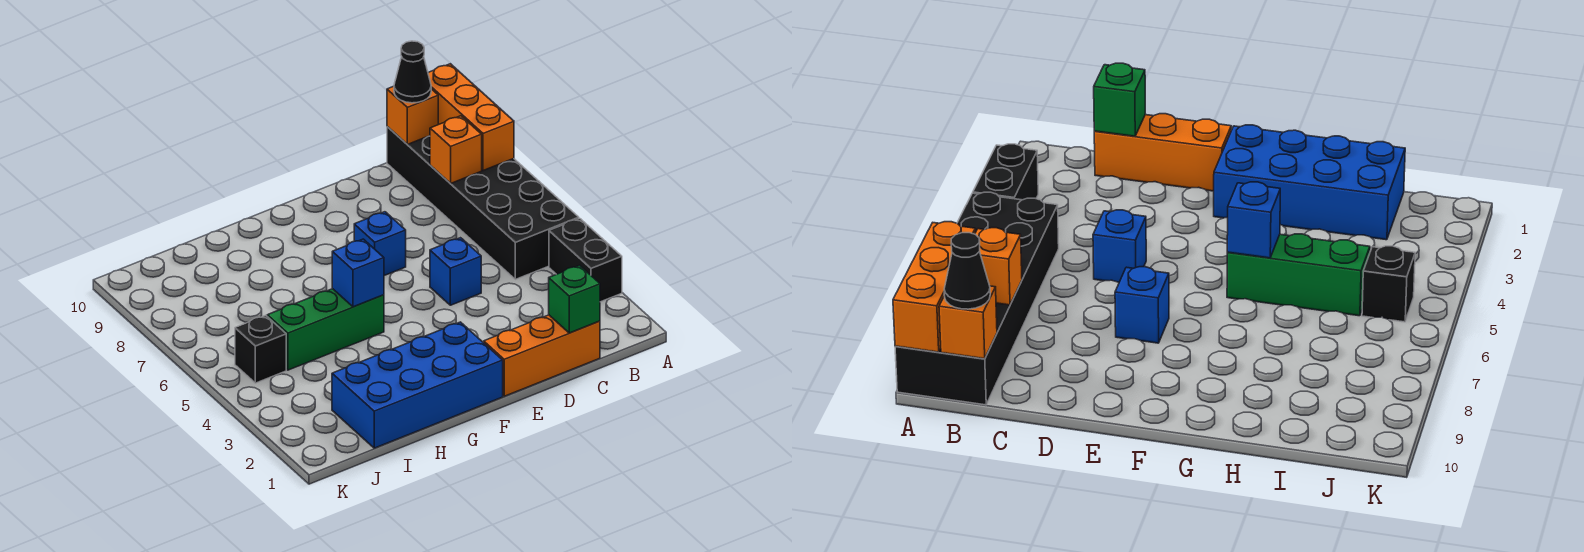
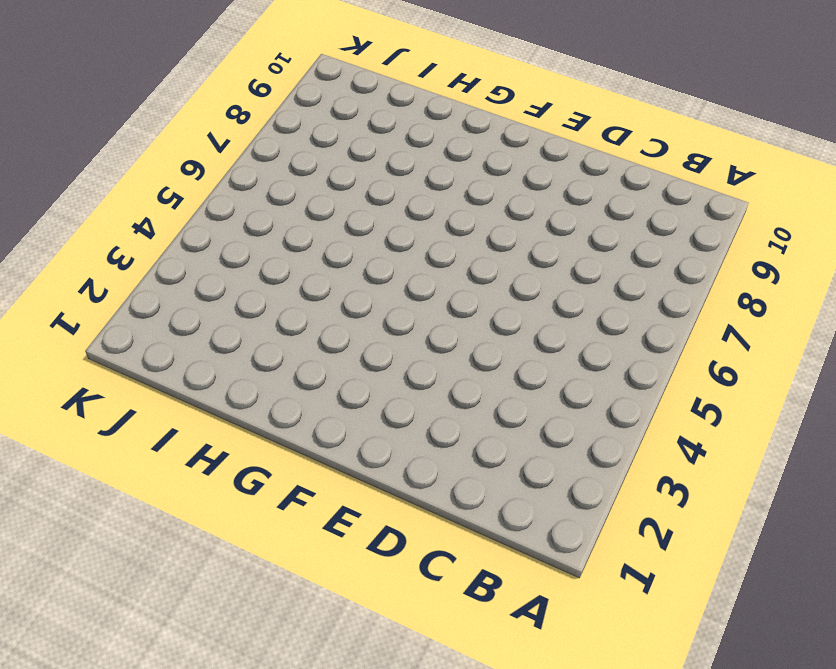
none -> black 1x2 brick [549,218,622,302]
none -> black 2x6 brick [387,127,579,279]
none -> orange 1x3 brick [484,315,600,396]

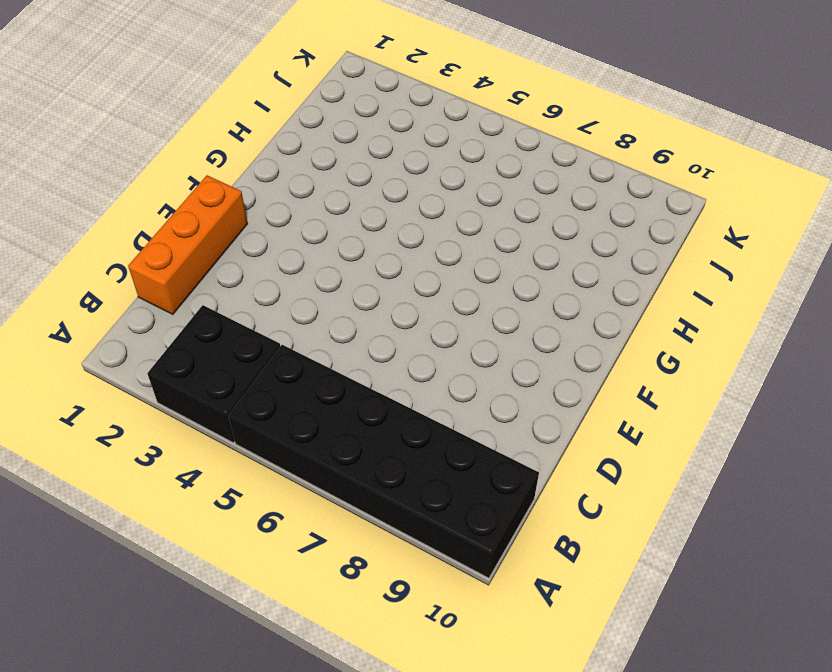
black 2x2 brick [147,305,280,443] -> black 1x2 brick [549,218,622,302]
none -> blue 1x1 brick [430,238,481,305]
none -> blue 1x1 brick [354,212,406,276]
none -> blue 2x4 brick [332,322,503,448]

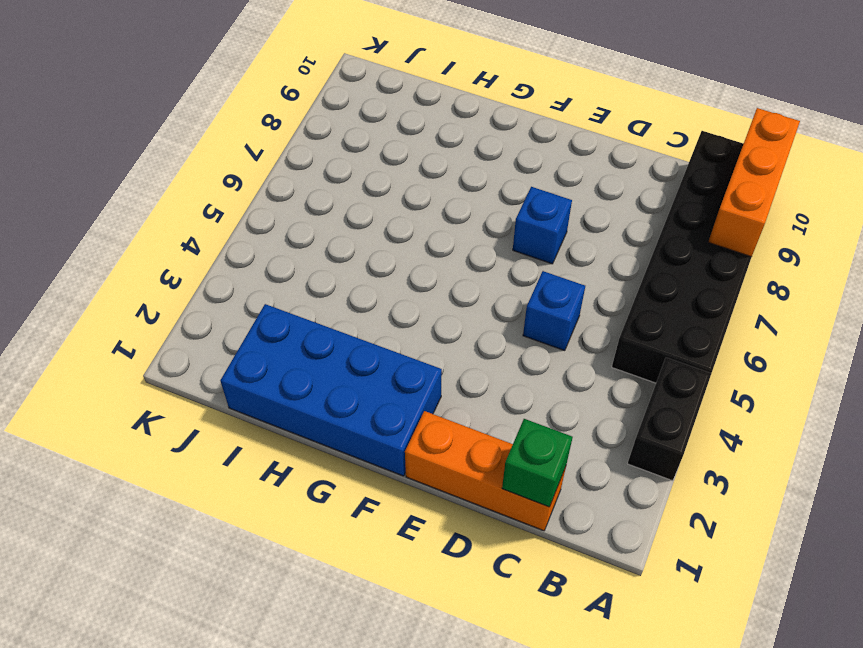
none -> green 1x3 brick [267,289,384,370]
none -> black 1x1 brick [235,315,286,383]
none -> orange 1x1 brick [430,116,482,184]

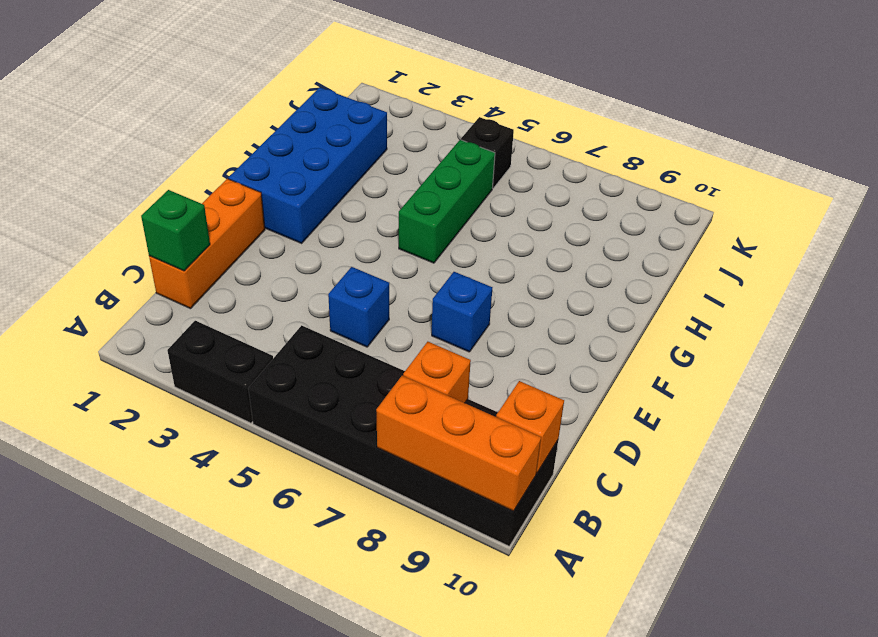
none -> blue 1x1 brick [332,239,384,307]
none -> black 1x1 cone [394,41,431,103]

